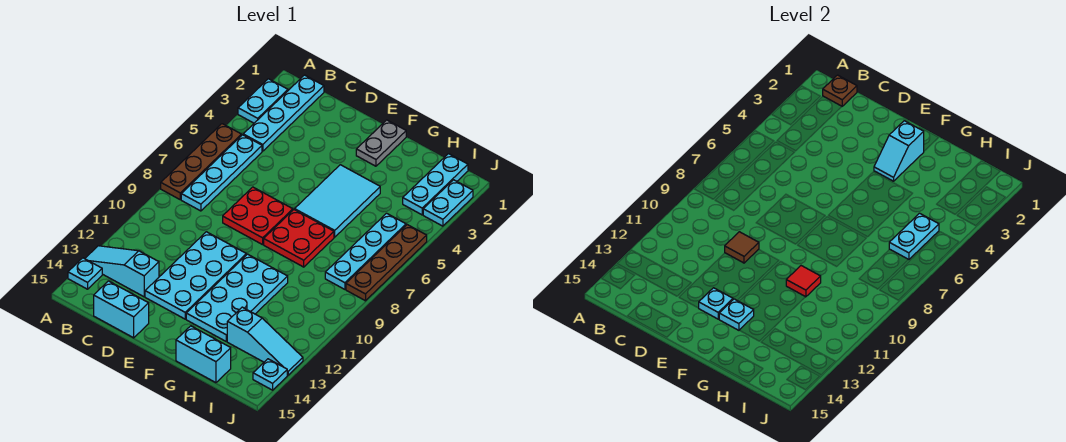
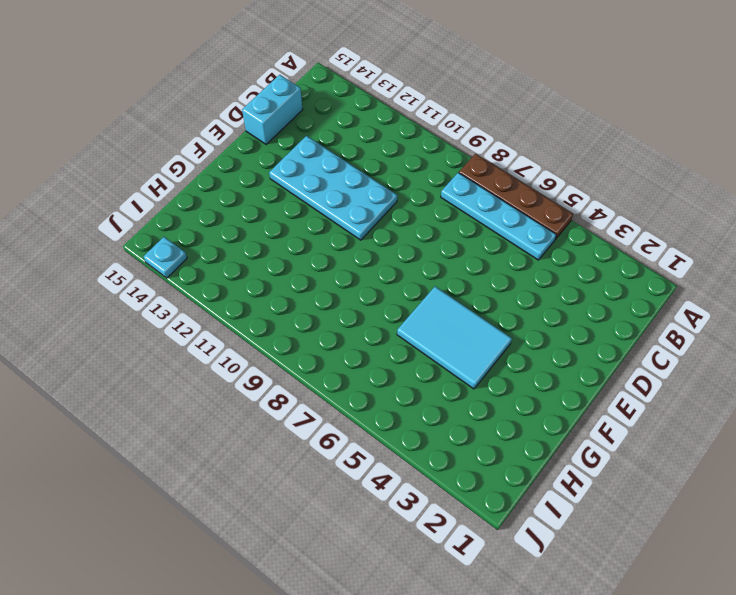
none -> cyan 1x2 plate [238,79,288,123]
none -> cyan 1x3 slope [85,246,159,297]
none -> cyan 1x1 plate [68,258,102,289]

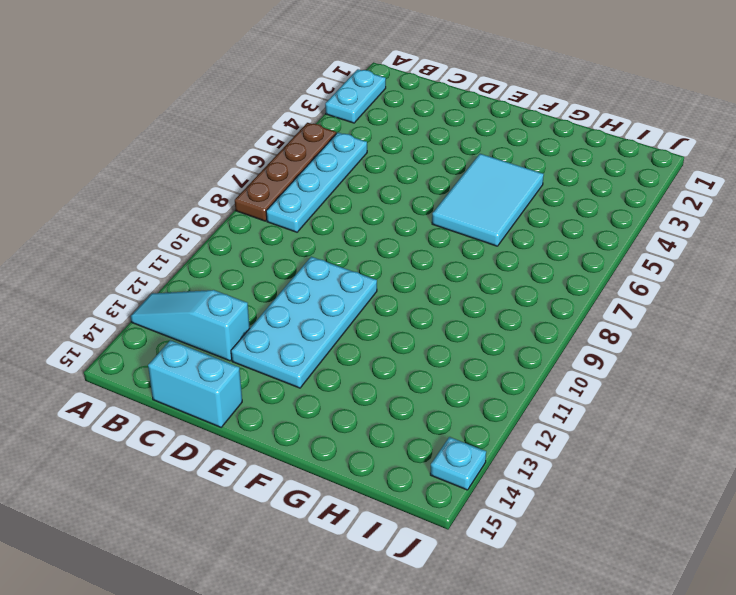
none -> cyan 1x1 plate [68,258,102,289]
none -> cyan 1x4 plate [243,75,324,151]
none -> red 2x2 plate [223,187,293,245]

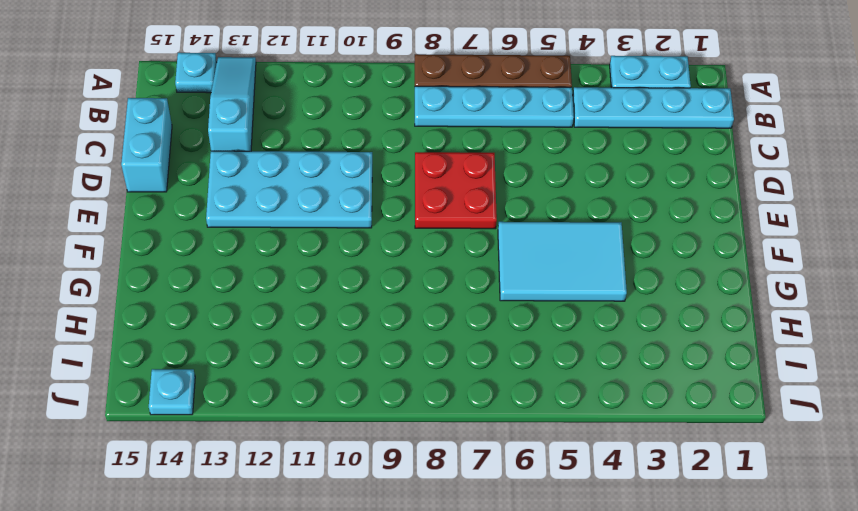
none -> grey 1x2 plate [356,120,406,166]
none -> red 2x2 plate [264,210,334,267]
none -> cyan 2x4 plate [186,254,288,341]

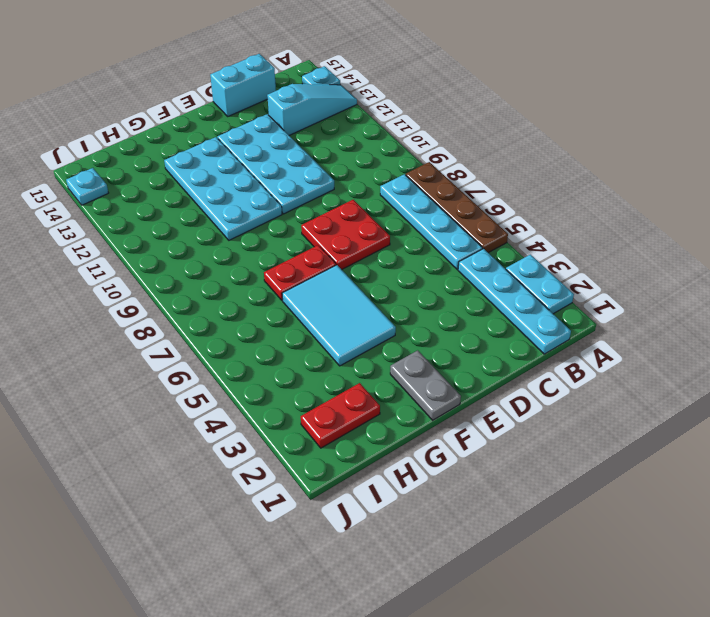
red 1x2 plate [264,245,336,300] -> red 2x2 plate [264,210,334,267]
red 1x2 plate [301,383,380,448] -> cyan 1x3 plate [403,154,468,215]
none -> cyan 1x2 brick [176,326,231,383]
none -> cyan 1x3 slope [227,307,303,375]
none -> cyan 1x4 plate [325,213,406,289]

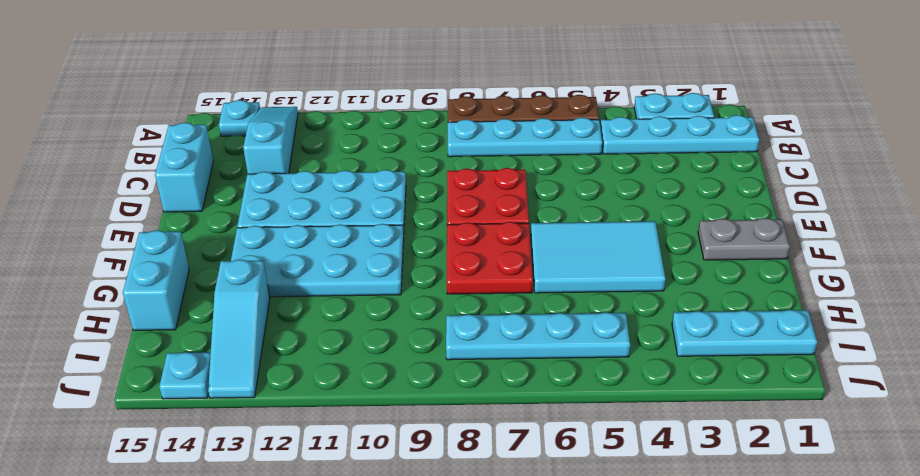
none -> cyan 1x2 plate [423,180,473,226]
none -> brown 1x4 plate [346,225,427,301]
none -> brown 1x1 plate [823,75,857,106]

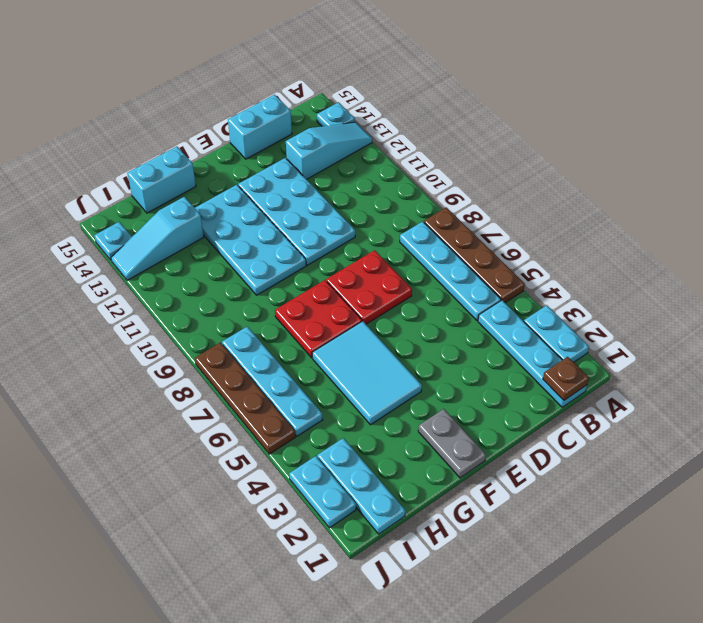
none -> brown 1x1 tile [725,232,759,263]
none -> cyan 1x1 plate [699,288,733,319]
none -> cyan 1x2 slope [874,121,924,181]

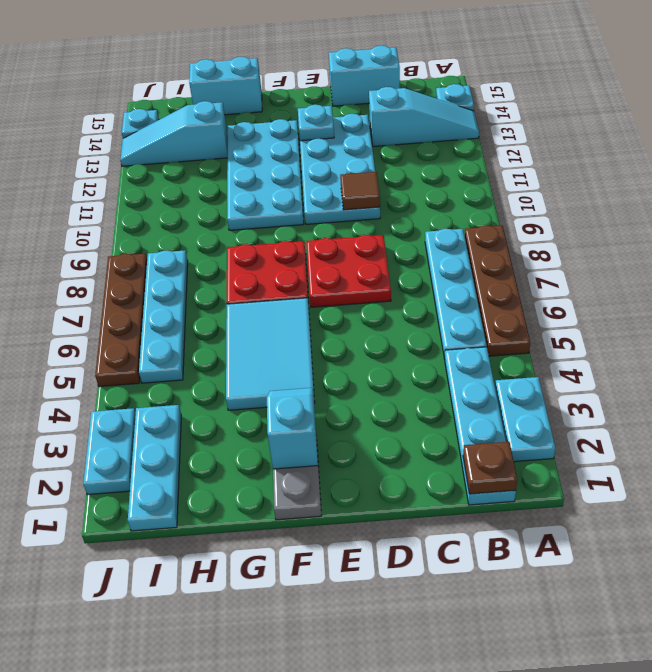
none -> cyan 1x1 plate [719,299,754,330]
none -> red 1x1 tile [786,266,821,297]
none -> cyan 1x2 plate [889,213,939,260]

